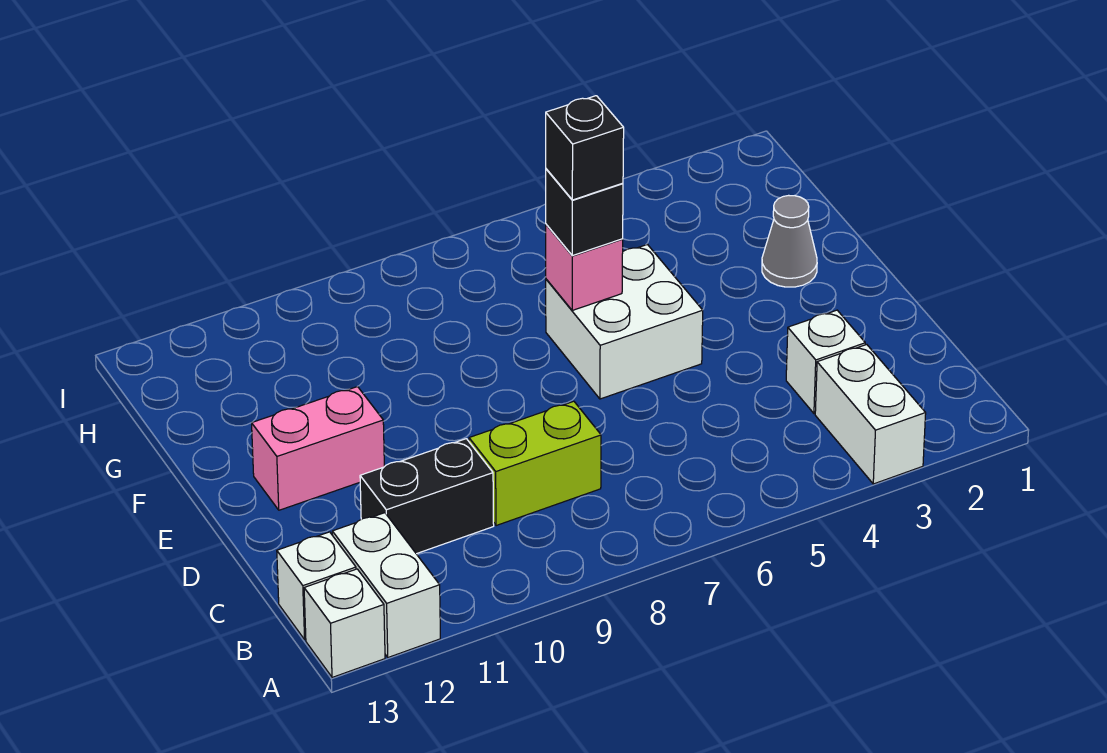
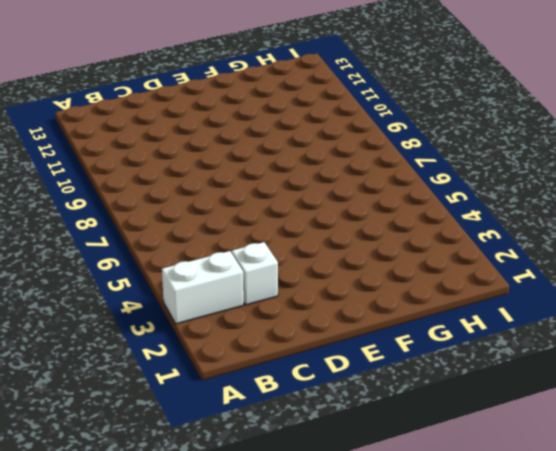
none -> white 1x2 brick [332,513,440,657]
none -> white 1x1 brick [304,569,385,677]
none -> white 1x1 brick [277,532,356,640]

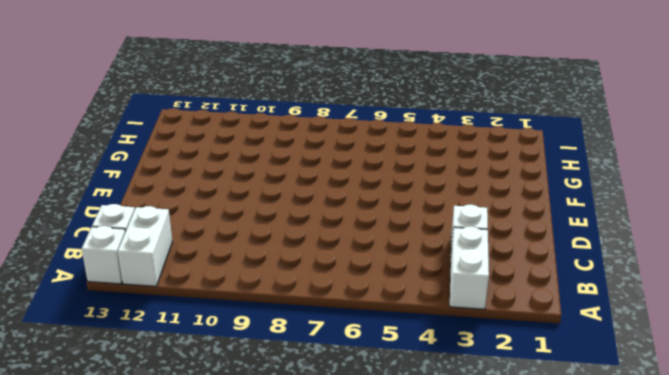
none -> lime 1x2 brick [469,401,601,526]
none -> black 1x2 brick [360,439,494,554]
none -> white 2x2 brick [546,245,703,399]

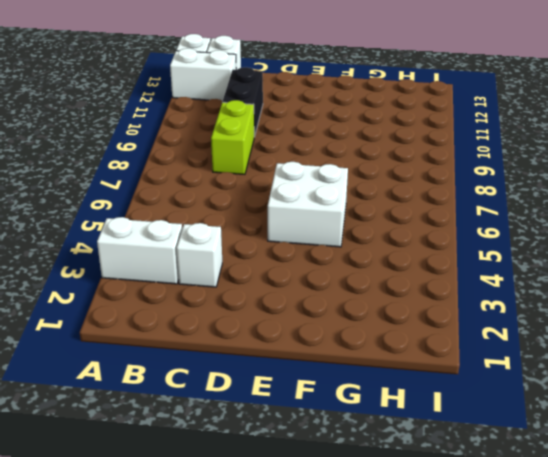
none -> pink 1x2 brick [252,387,384,510]
none -> grey 1x1 cone [762,195,817,287]
none -> pink 1x1 brick [546,224,623,310]

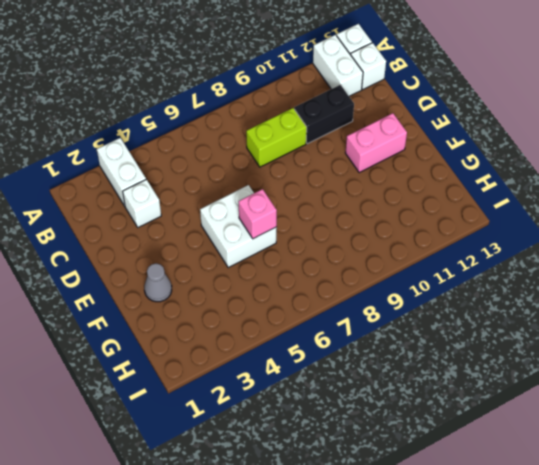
none -> black 1x1 brick [546,169,623,256]
none -> black 1x1 brick [546,96,624,200]

